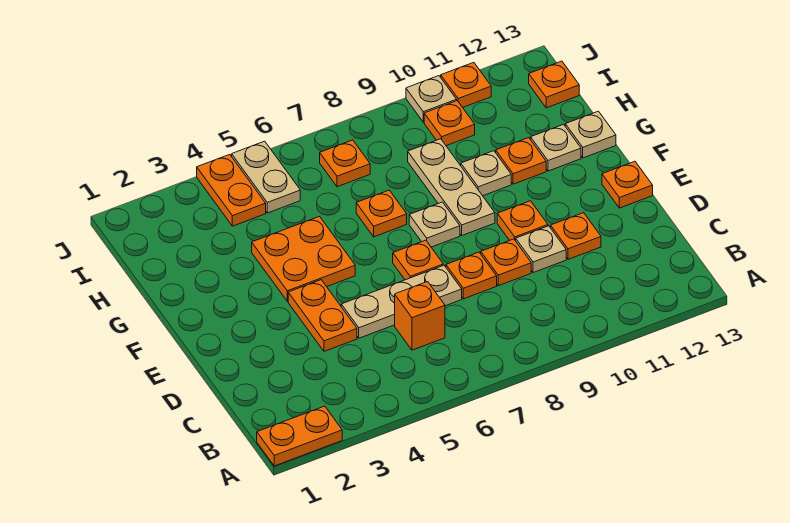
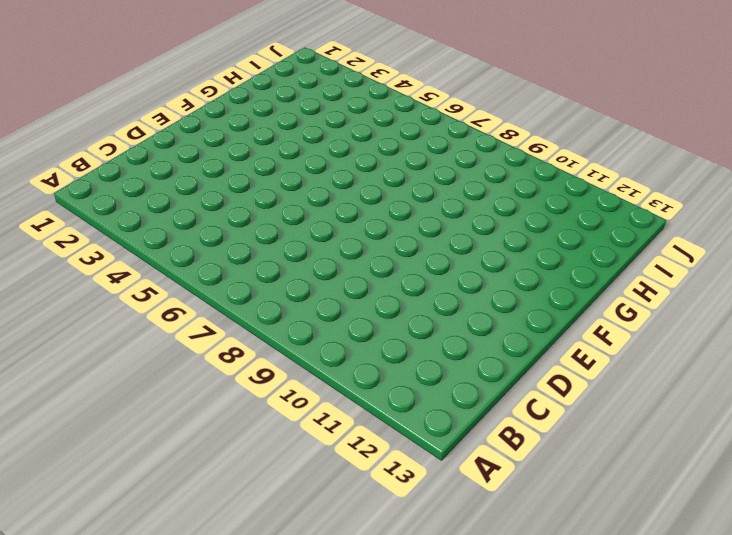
none -> orange 1x2 plate [257,406,342,466]
none -> orange 1x1 brick [395,282,445,350]
none -> orange 1x2 plate [288,280,357,351]

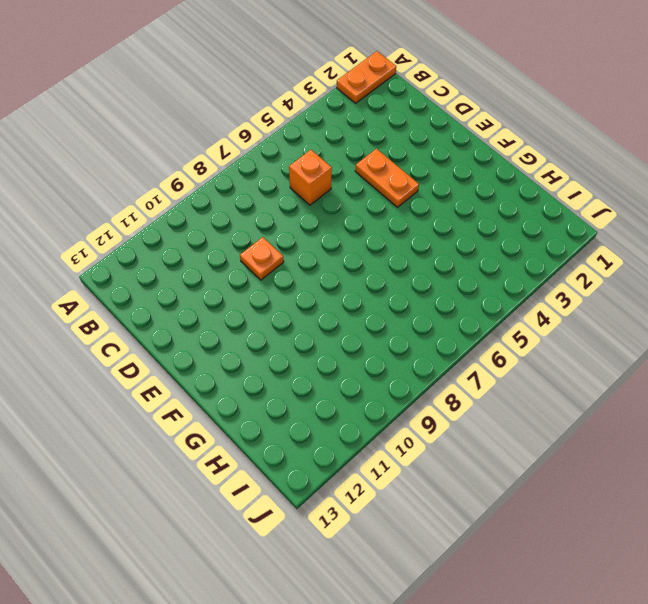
none -> tan 1x3 plate [341,265,462,338]
none -> orange 1x1 plate [446,252,497,299]
none -> tan 1x1 plate [516,226,566,273]

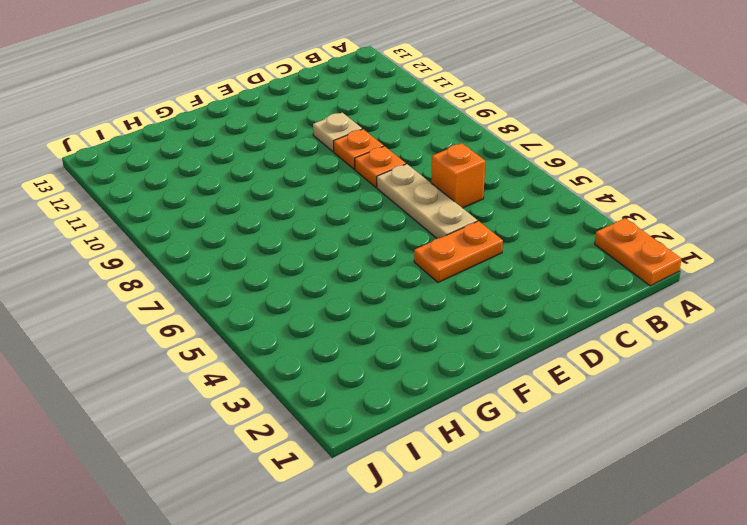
none -> orange 1x1 plate [551,213,601,259]
none -> orange 1x1 plate [393,240,443,280]
none -> orange 1x1 plate [497,201,548,241]

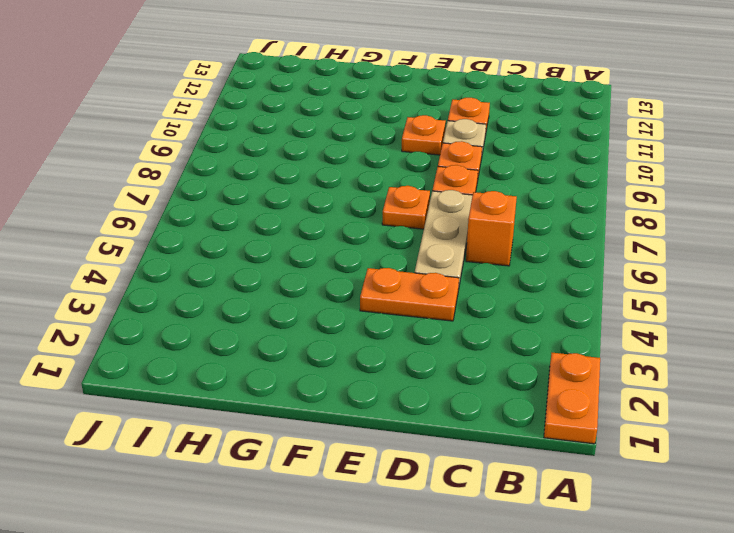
none -> orange 1x1 plate [602,161,653,208]
none -> orange 2x2 plate [252,217,355,301]
none -> tan 1x1 plate [409,202,460,247]

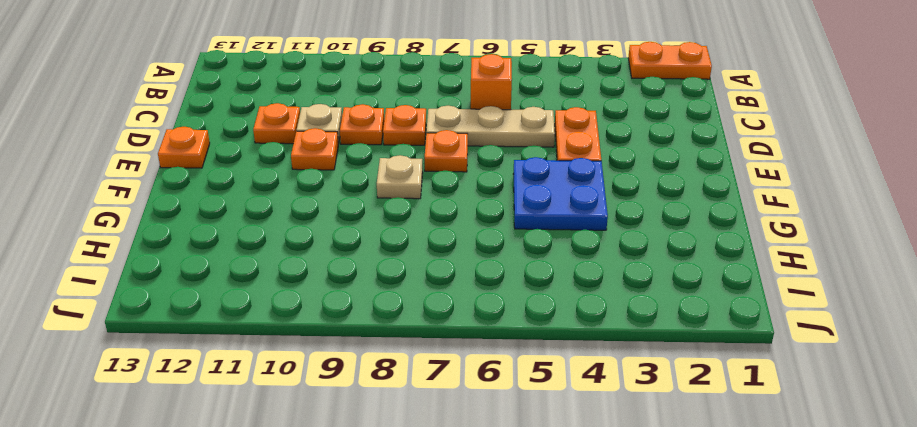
blue 2x2 plate [513,157,608,230] -> orange 2x2 plate [252,217,355,301]
none -> tan 1x3 plate [408,139,495,235]
none -> orange 1x1 plate [356,190,407,237]
none -> tan 1x1 plate [461,151,511,196]

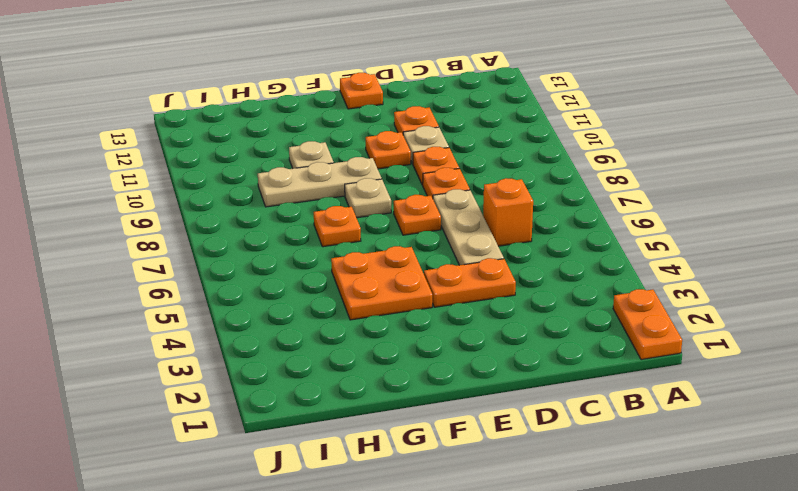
none -> orange 1x1 plate [496,138,546,184]
none -> tan 1x1 plate [531,124,581,171]
none -> tan 1x1 plate [565,111,616,158]

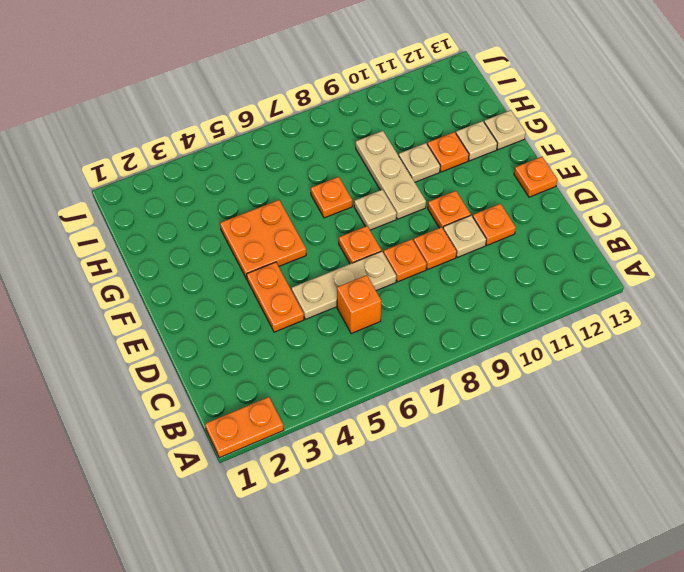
none -> orange 1x2 plate [197,154,266,226]
none -> tan 1x2 plate [232,141,300,213]
none -> orange 1x1 plate [320,140,370,187]

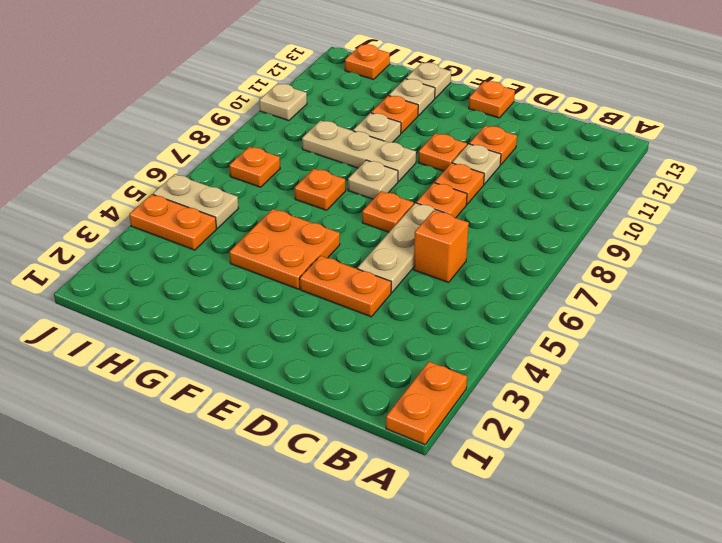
none -> orange 1x1 plate [424,101,475,146]
none -> orange 1x1 plate [441,62,491,107]

